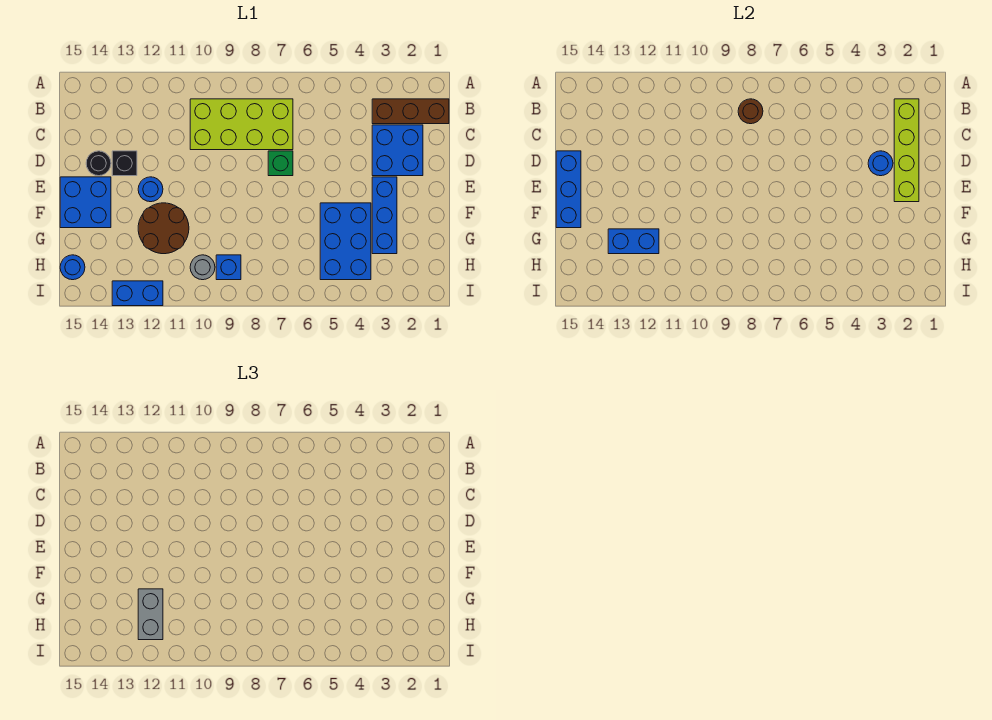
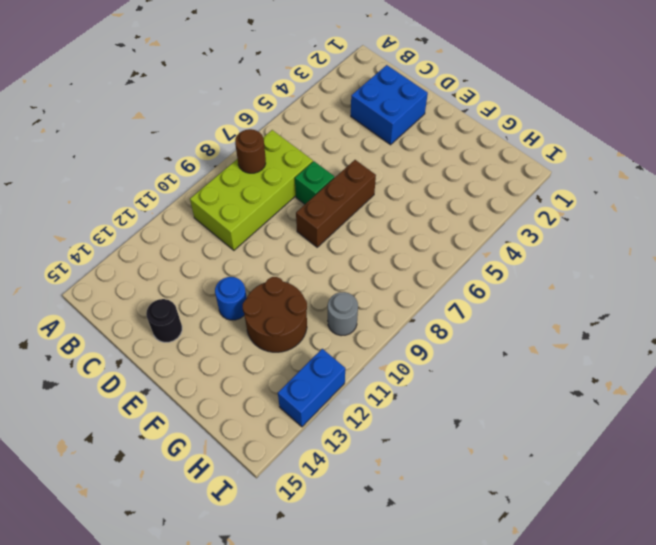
brown 1x3 brick [296,160,376,247] -> brown 1x3 brick moved to [372,99,449,124]
none -> black 1x1 brick [112,151,137,176]
none -> blue 1x3 brick [372,177,397,254]
none -> blue 2x2 brick [60,177,111,228]

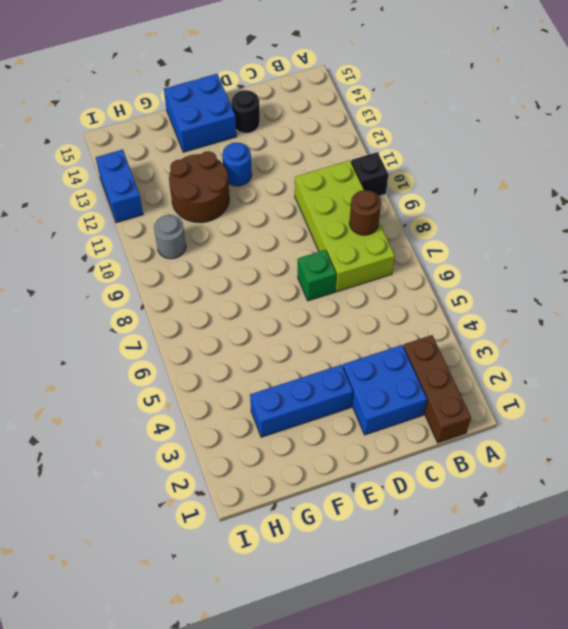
black 1x1 brick [351,152,388,196] -> black 1x1 brick moved to [112,151,137,176]
none -> blue 2x3 brick [320,203,371,280]
none -> blue 1x1 brick [216,255,241,280]
none -> blue 1x1 round brick [60,255,85,280]

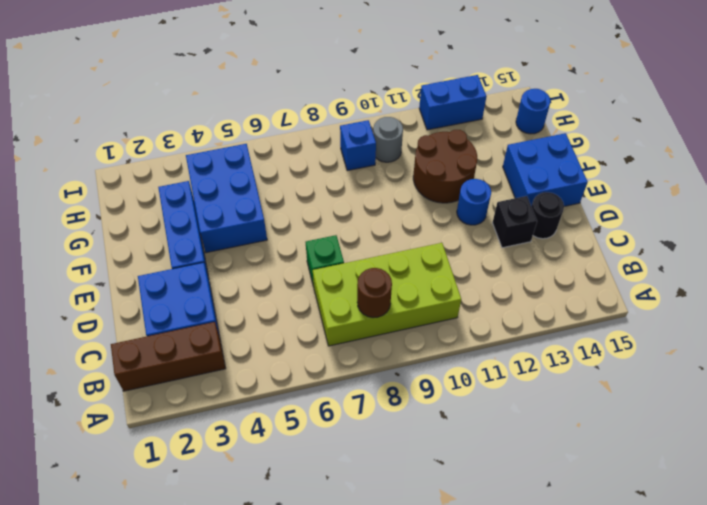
none -> lime 1x4 brick [894,99,919,202]
none -> blue 1x1 round brick [868,151,893,176]
none -> blue 1x3 brick [556,151,581,228]

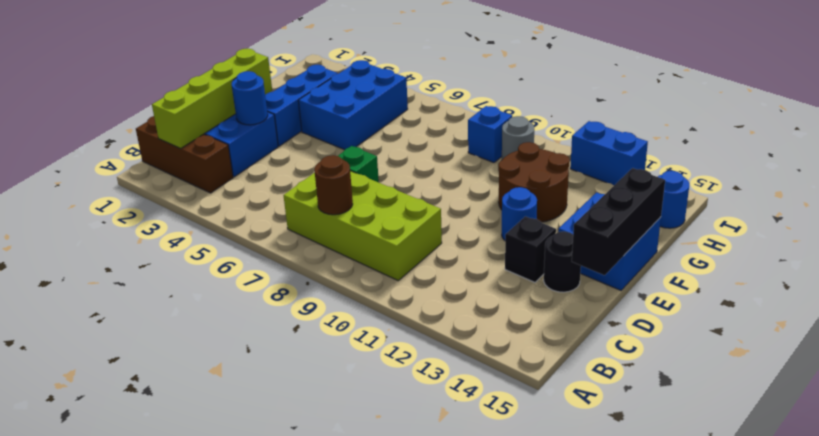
black 1x3 brick [572,168,665,275] -> blue 1x3 brick [556,151,581,228]
none -> blue 1x2 brick [608,229,659,254]
none -> grey 1x2 brick [138,589,163,640]

